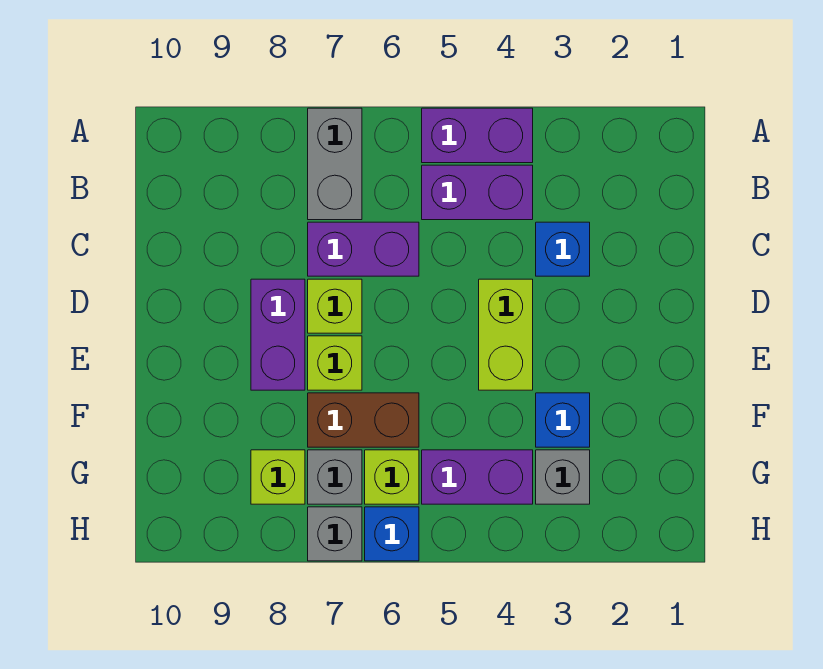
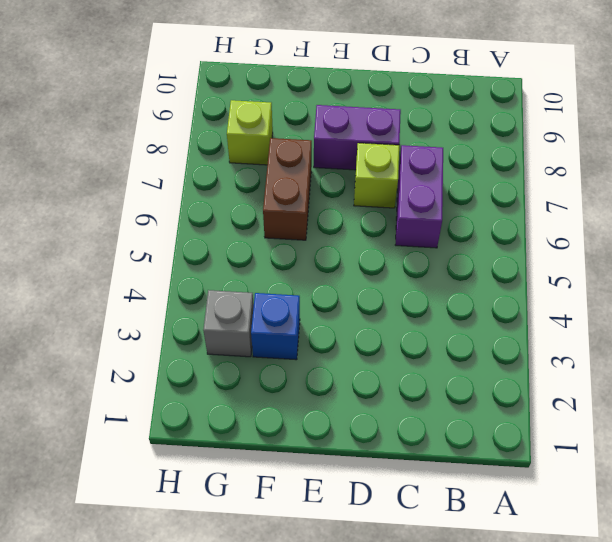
none -> purple 1x2 brick [422,108,533,163]
none -> grey 1x2 brick [308,108,362,220]
none -> purple 1x2 brick [422,165,533,220]

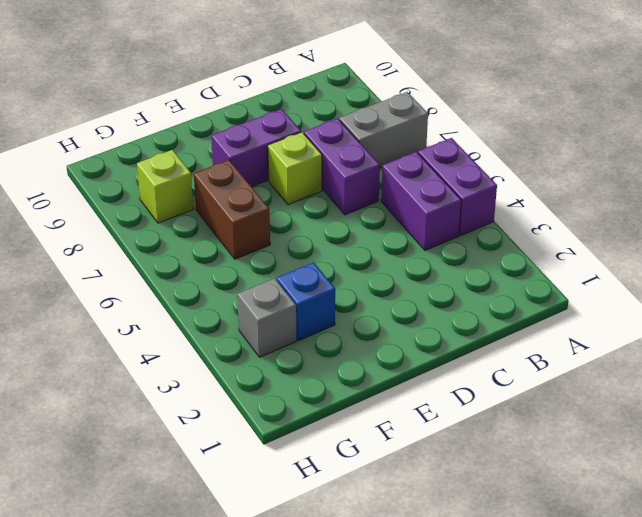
none -> blue 1x1 brick [536,222,590,276]
none -> lime 1x2 brick [479,279,533,390]
none -> lime 1x1 brick [308,336,362,390]

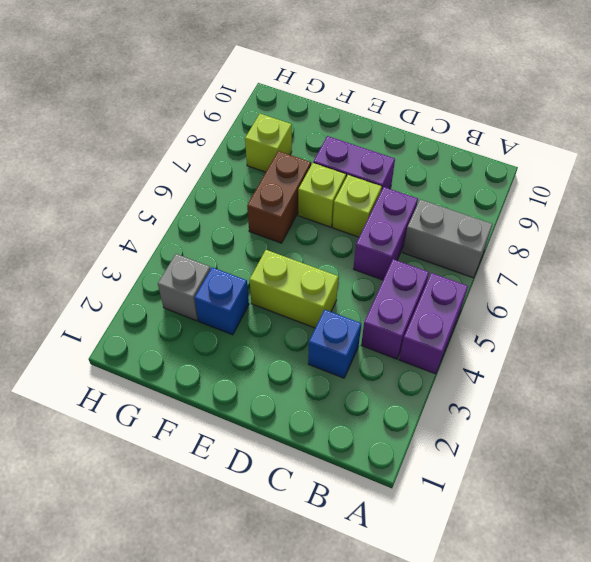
none -> purple 1x2 brick [422,450,533,504]
none -> lime 1x1 brick [365,450,419,504]
none -> grey 1x1 brick [308,450,362,504]

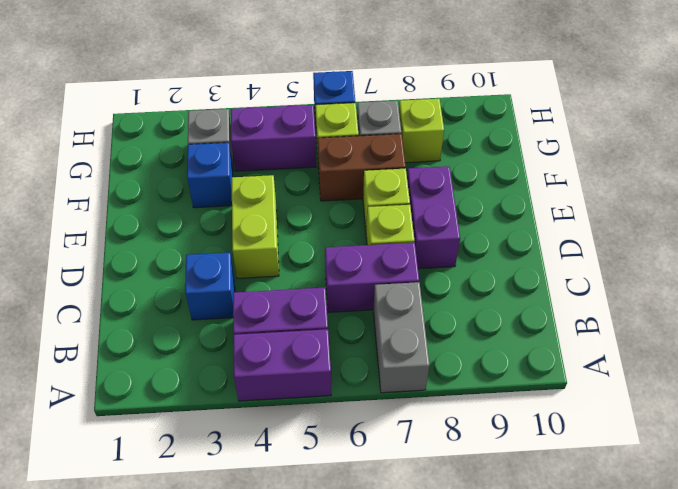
none -> grey 1x1 brick [308,507,362,561]

